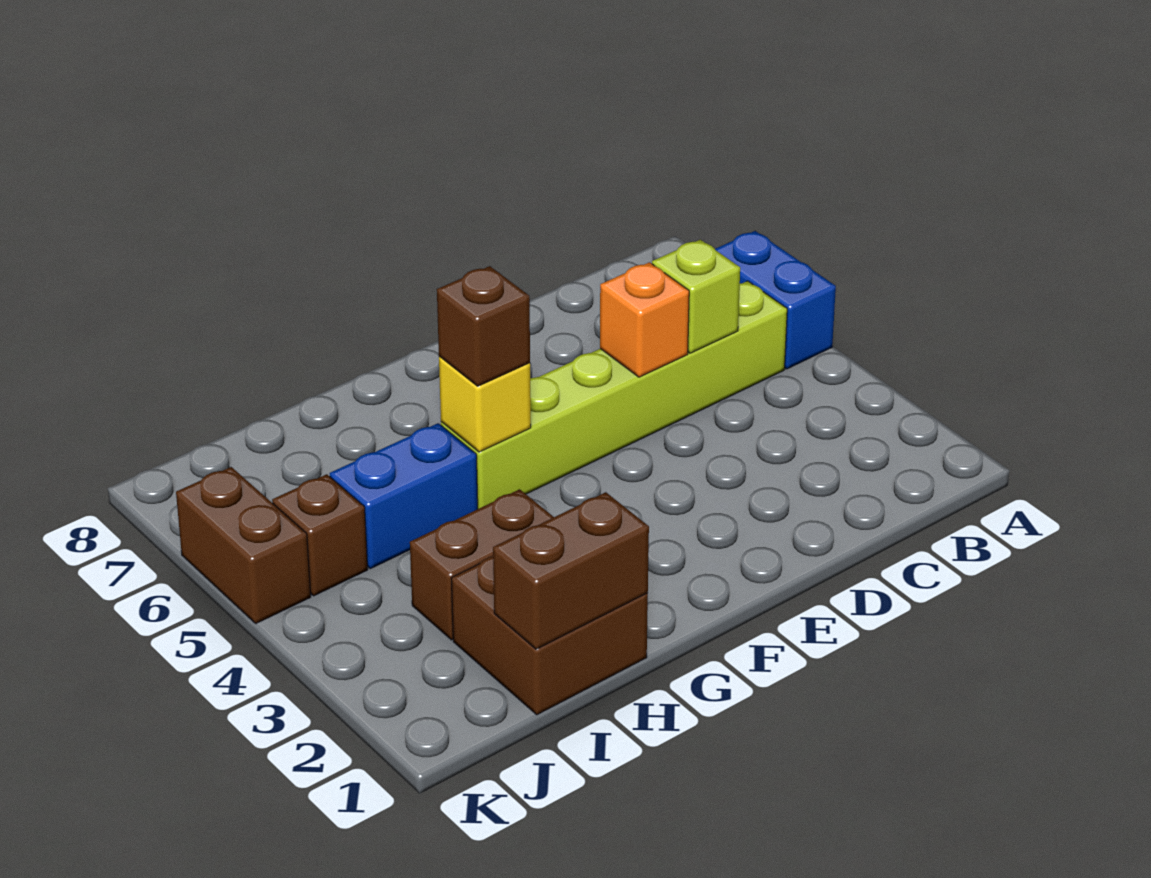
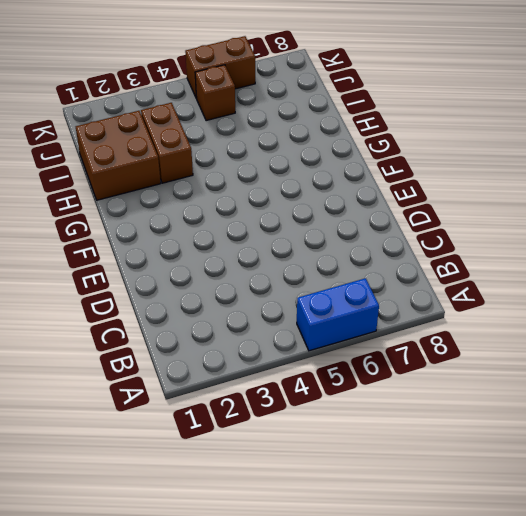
none -> lime 1x6 brick [441,281,787,509]
none -> blue 1x2 brick [330,423,478,569]
none -> lime 1x1 brick [652,240,740,353]

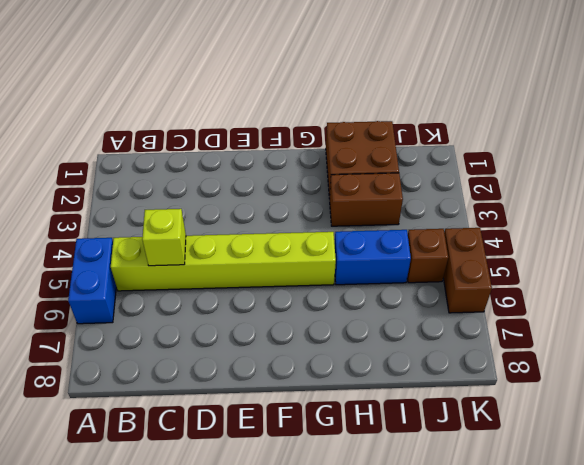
none -> orange 1x1 brick [600,262,689,377]
none -> yellow 1x1 brick [439,356,531,452]
none -> brown 1x2 brick [493,492,649,649]

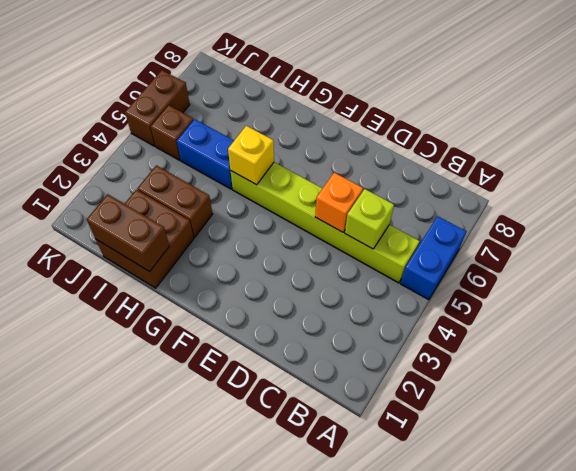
none -> brown 1x1 brick [437,266,530,386]

